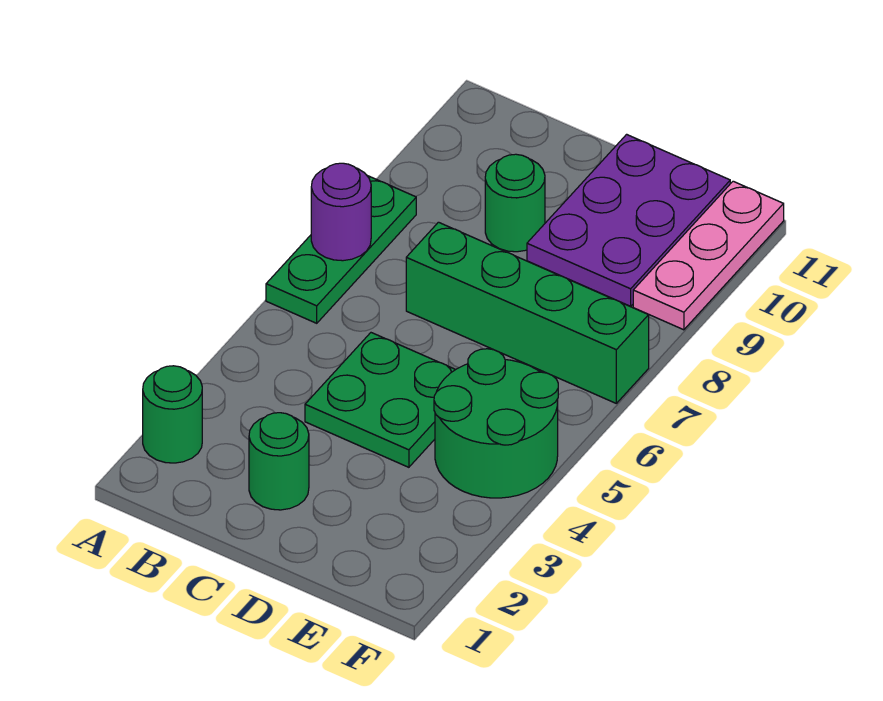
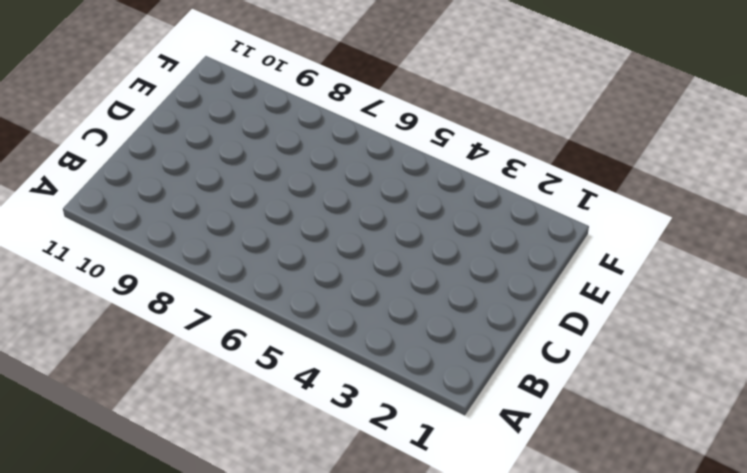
none -> green 1x1 round brick [143,366,202,463]
none -> green 1x3 plate [266,176,416,323]

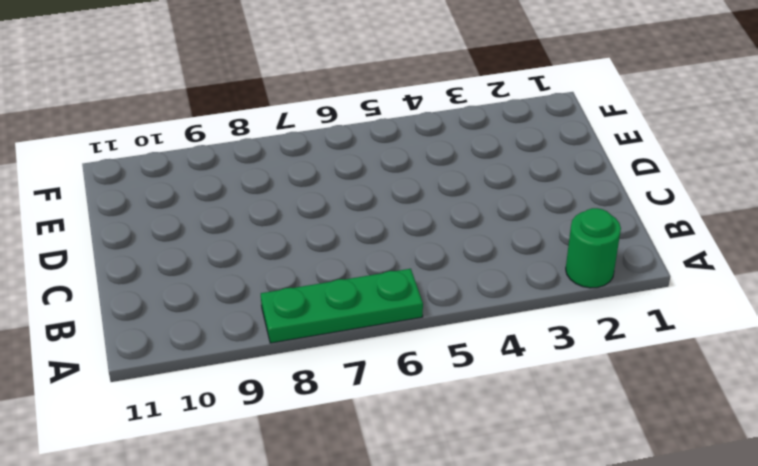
none -> green 1x1 round brick [249,413,309,510]
none -> green 2x2 plate [305,333,455,467]

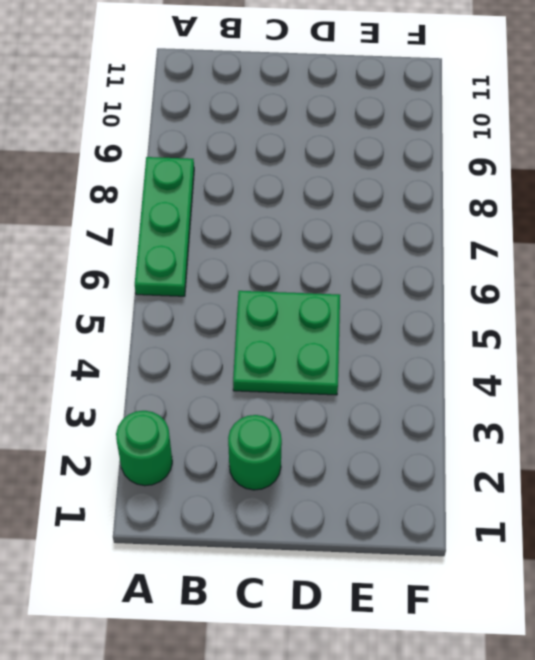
none -> green 1x4 brick [406,222,649,403]
none -> green 1x1 round brick [485,154,545,252]

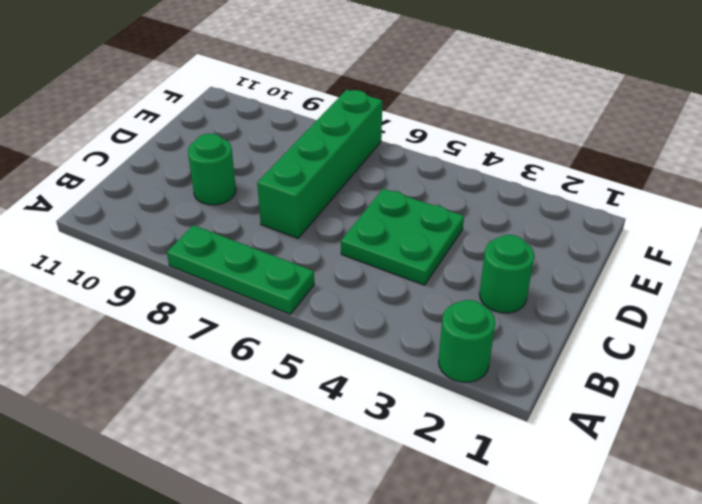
none -> purple 2x3 plate [527,134,730,306]
none -> green 2x2 round brick [434,349,558,498]

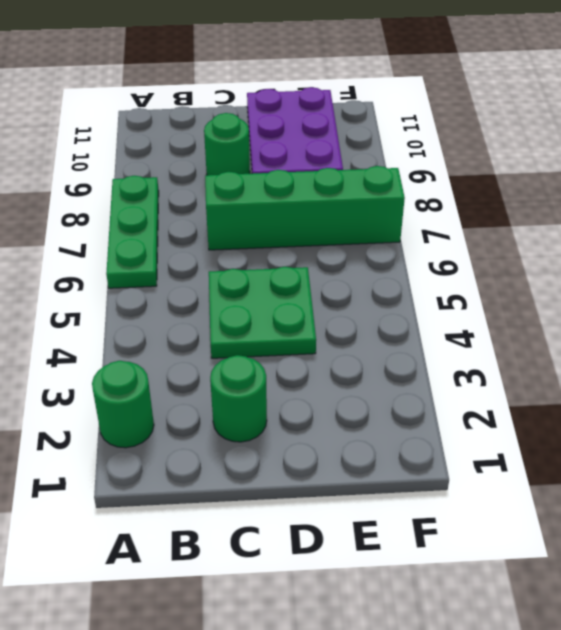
none -> green 2x2 round brick [434,349,558,498]
none -> pink 1x3 plate [633,181,784,330]

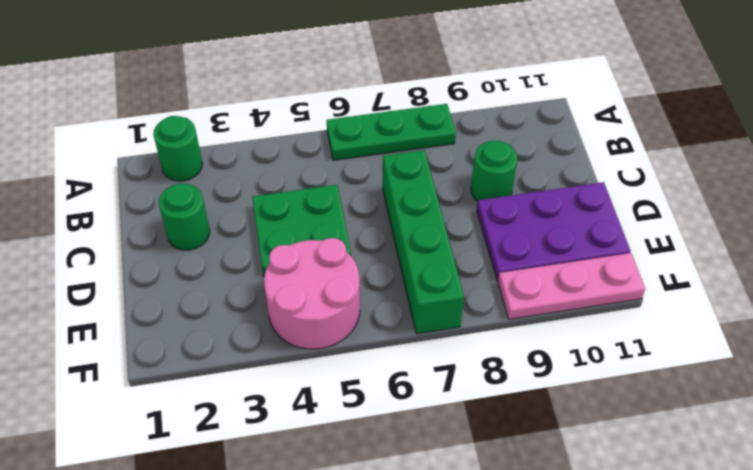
pink 2x2 round brick [264,238,360,349] -> green 2x2 round brick [434,349,558,498]
none -> purple 1x1 round brick [311,163,371,261]

